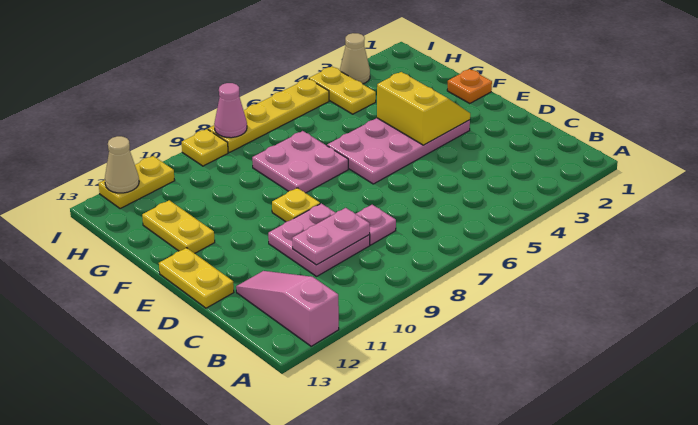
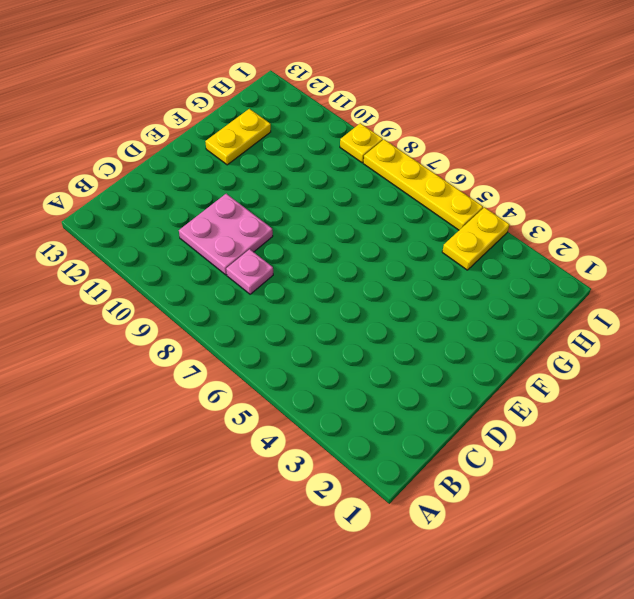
none -> pink 1x3 slope [236,271,339,346]
none -> yellow 1x2 plate [159,248,234,308]
none -> pink 2x4 plate [327,118,470,184]

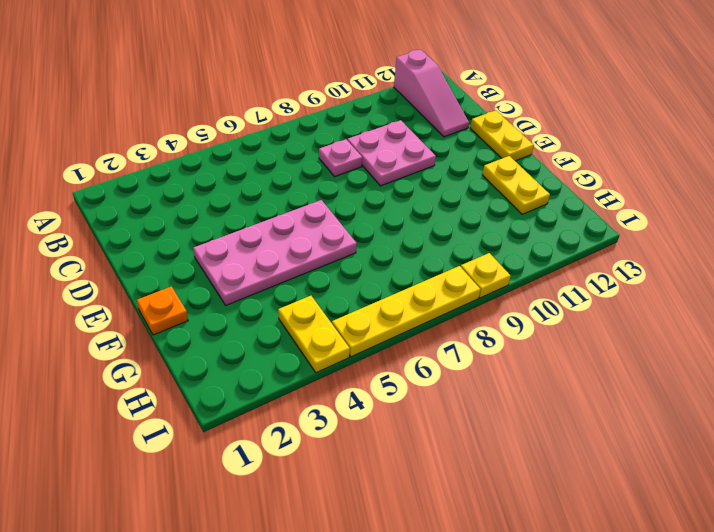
none -> yellow 1x1 plate [272,188,320,222]
none -> pink 2x2 plate [252,131,348,193]
none -> tan 1x1 cone [340,33,370,84]

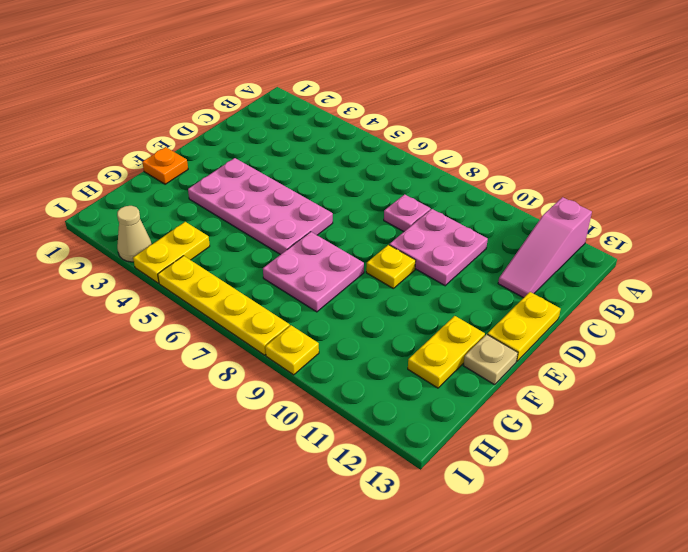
tan 1x1 plate [463,334,518,385] -> none
none -> yellow 1x2 plate [99,156,175,209]
none -> pink 1x2 plate [292,208,370,265]
none -> yellow 2x2 slope [377,72,470,145]

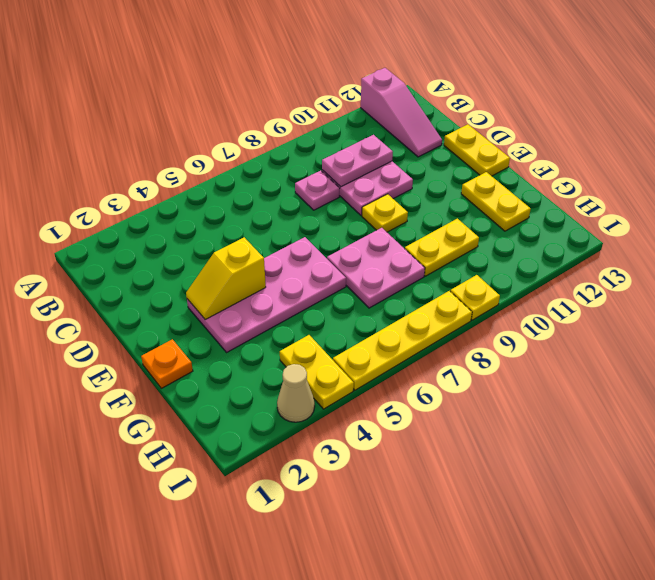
yellow 1x2 slope [186,237,266,320] -> yellow 2x2 slope [377,72,470,145]
yellow 1x2 plate [405,219,479,276] -> yellow 1x2 plate moved to [99,156,175,209]
none -> pink 1x1 cone [214,83,247,138]
none -> tan 1x1 cone [105,136,139,193]

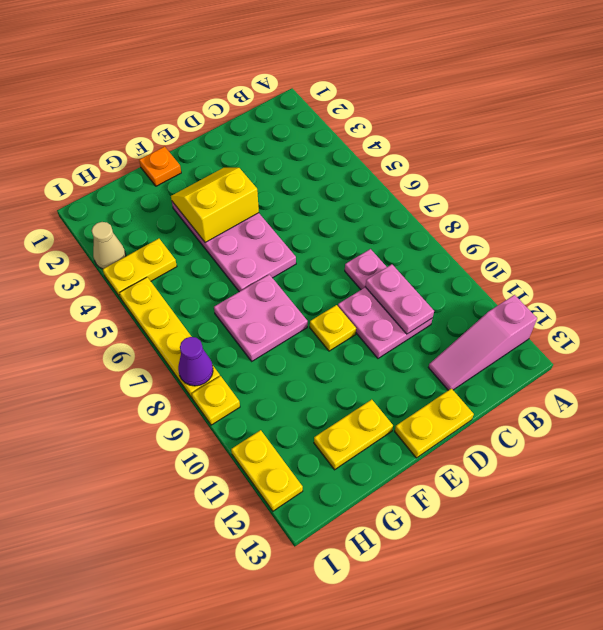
purple 1x1 cone [178,337,213,386] -> pink 1x1 cone [214,83,247,138]
none -> tan 1x1 cone [105,136,139,193]

